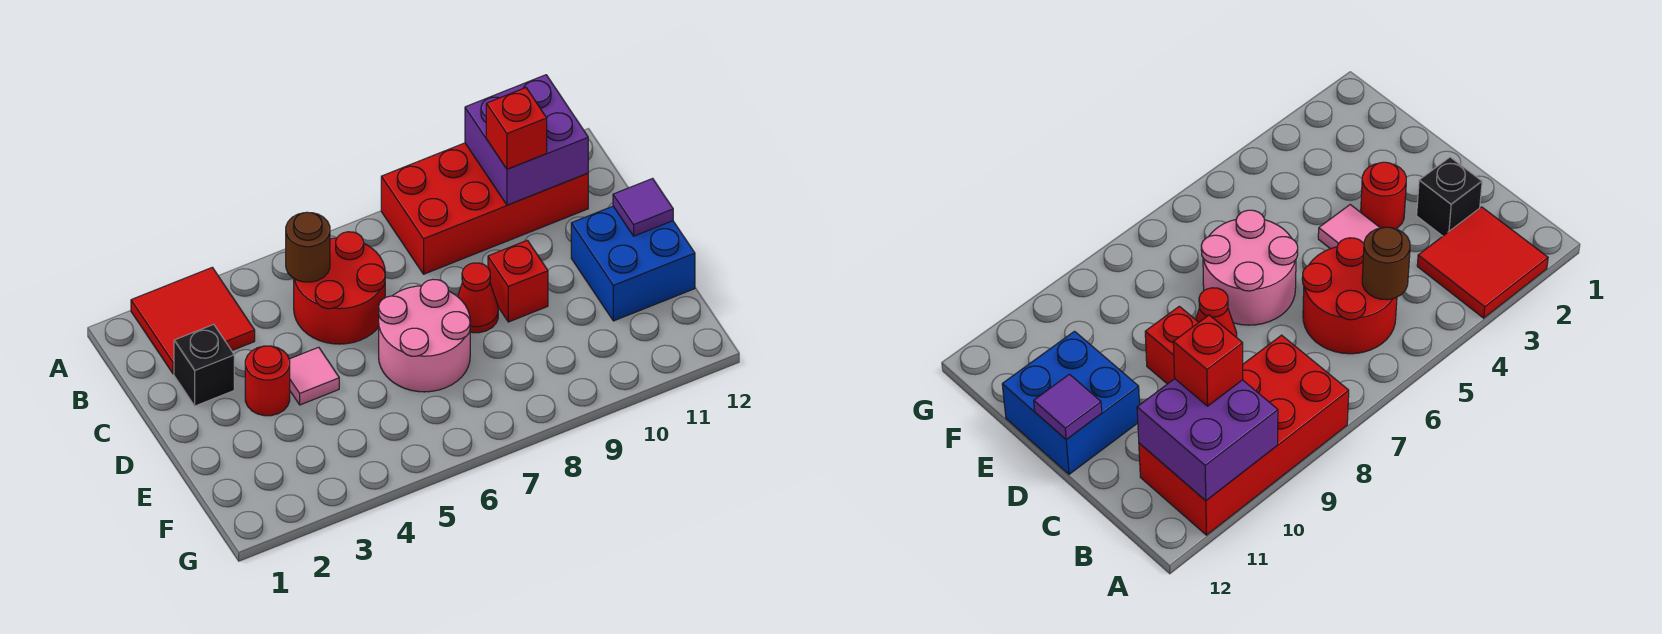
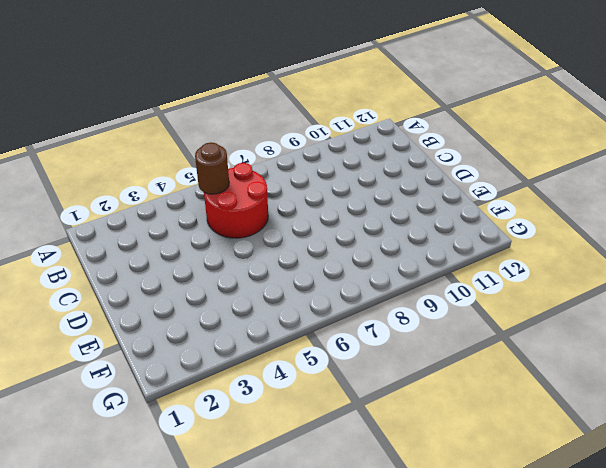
none -> red 2x2 tile [131,267,255,374]
none -> red 2x4 brick [381,143,588,274]
none -> black 1x1 brick [174,324,234,406]

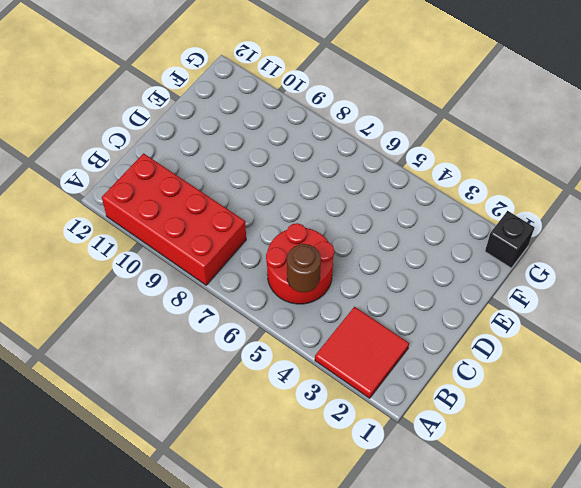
black 1x1 brick [485,211,535,268] -> black 1x1 brick moved to [174,324,234,406]
none -> red 1x1 round brick [245,346,290,416]
none -> pink 1x1 tile [289,347,339,405]
none -> pink 2x2 round brick [379,279,470,392]

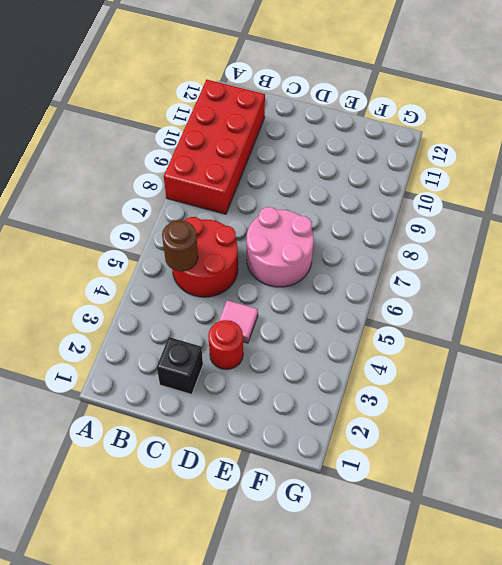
none -> red 2x2 tile [131,267,255,374]
none -> red 1x1 cone [458,263,498,333]
none -> red 1x1 brick [488,240,548,322]

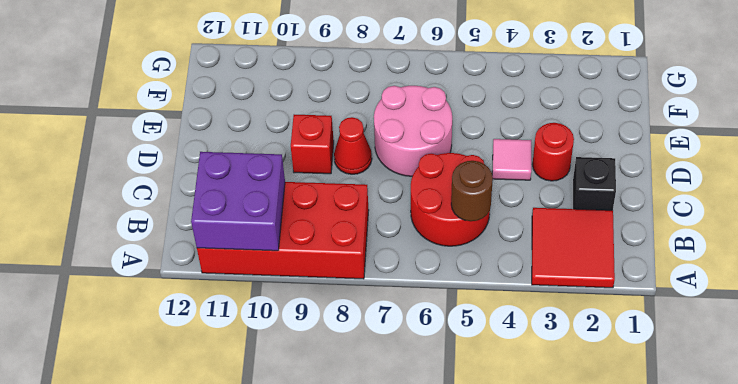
none -> blue 2x2 brick [571,206,695,321]
none -> purple 1x1 tile [613,178,673,236]
none -> red 1x1 brick [486,88,547,169]

